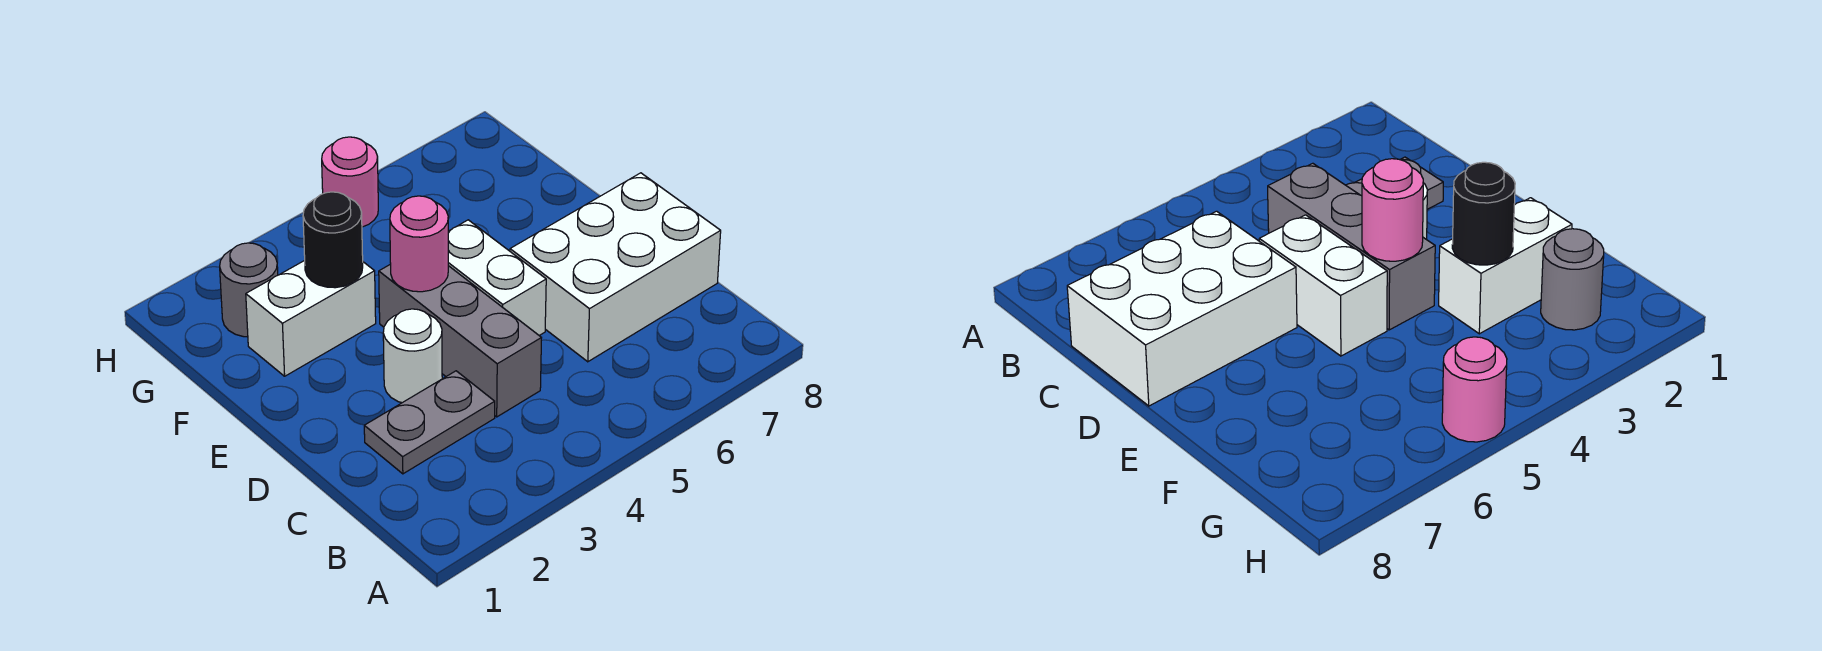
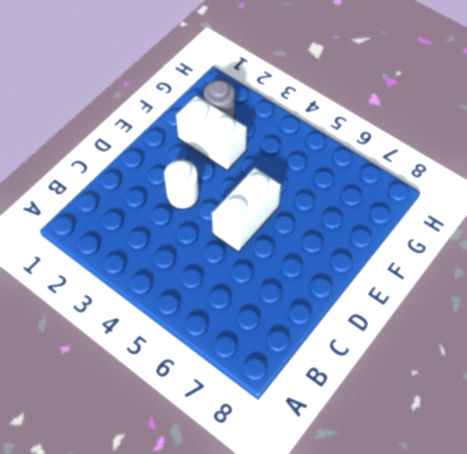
none -> grey 1x2 plate [364,371,495,474]
none -> grey 1x3 brick [379,264,541,417]

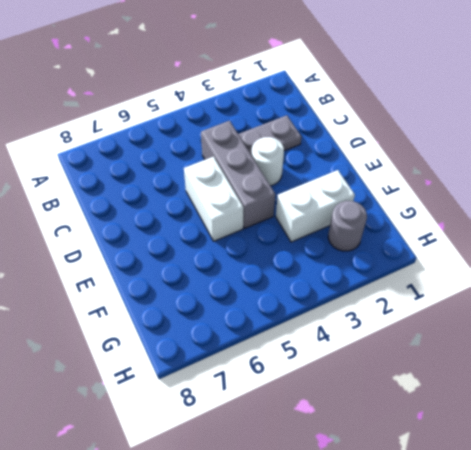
none -> white 2x3 brick [510,173,721,362]
none -> pink 1x1 round brick [322,137,378,227]

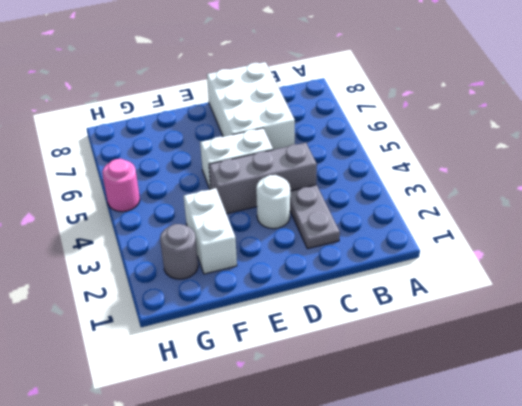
none -> pink 1x1 round brick [390,196,448,292]
none -> black 1x1 round brick [303,192,363,288]

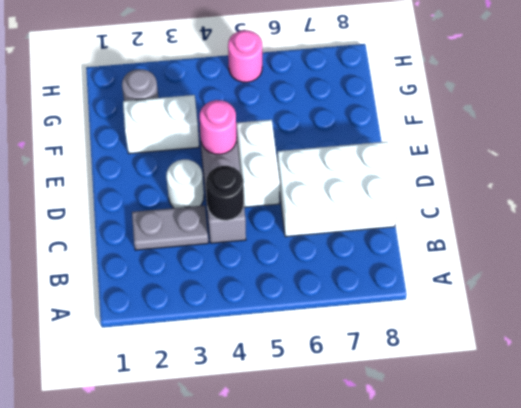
black 1x1 round brick [206,166,244,220] -> black 1x1 round brick moved to [303,192,363,288]

